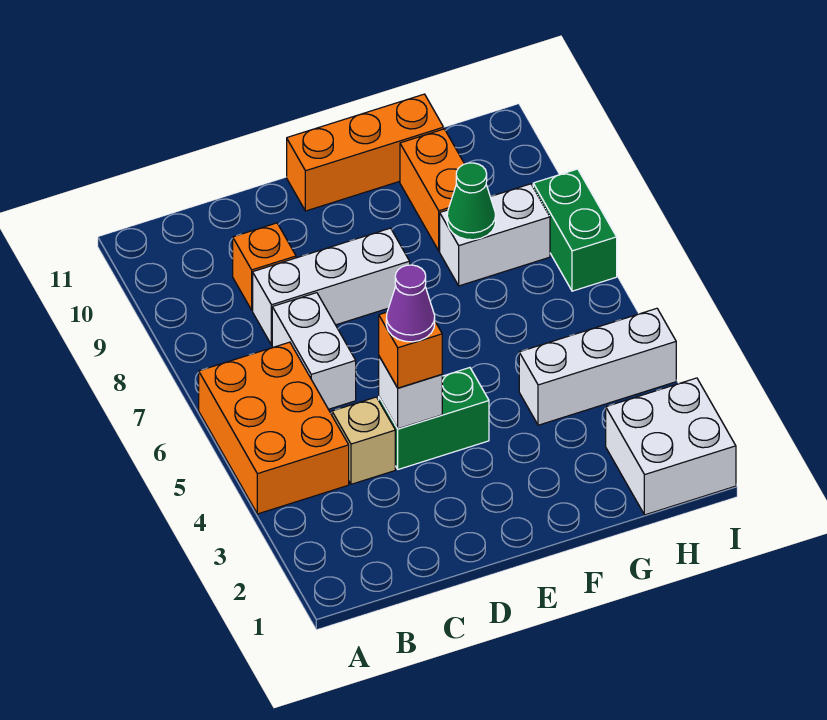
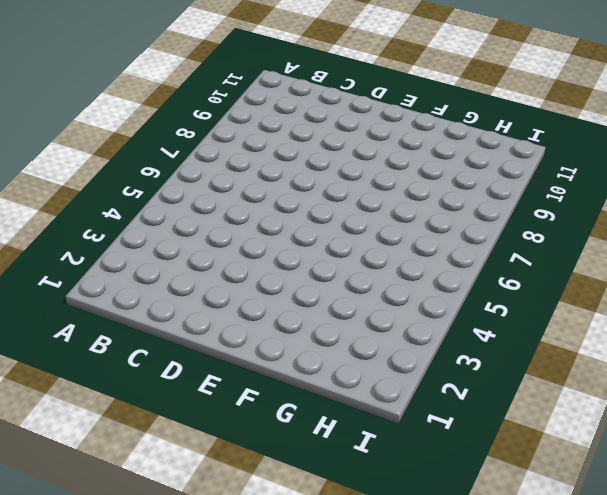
none -> orange 2x3 brick [199,342,349,514]
none -> tan 1x1 brick [332,397,395,484]
none -> white 1x2 brick [272,293,356,409]

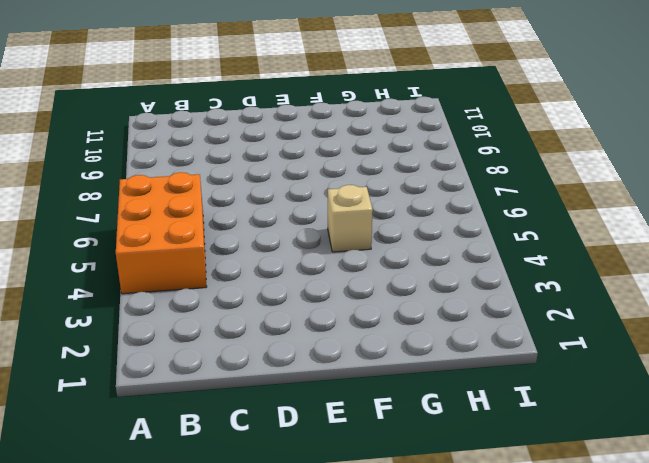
tan 1x1 brick [328,185,373,252] -> tan 1x1 brick moved to [332,397,395,484]
none -> white 1x2 brick [272,293,356,409]
none -> white 1x3 brick [253,228,410,345]
none -> orange 1x1 brick [233,223,296,310]

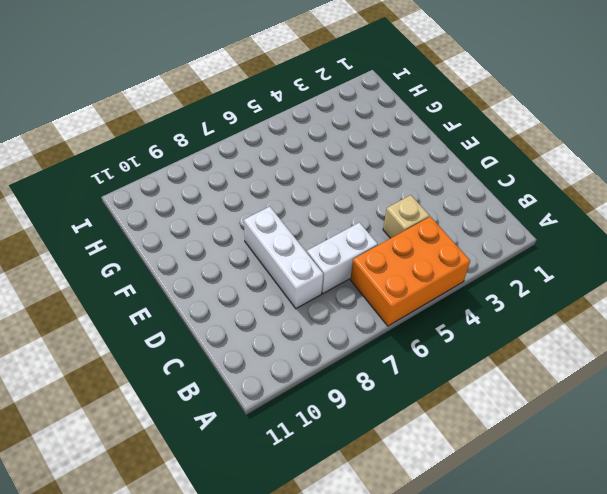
none -> orange 1x1 brick [233,223,296,310]
none -> green 1x2 brick [379,368,489,469]
none -> orange 1x3 brick [287,94,444,211]

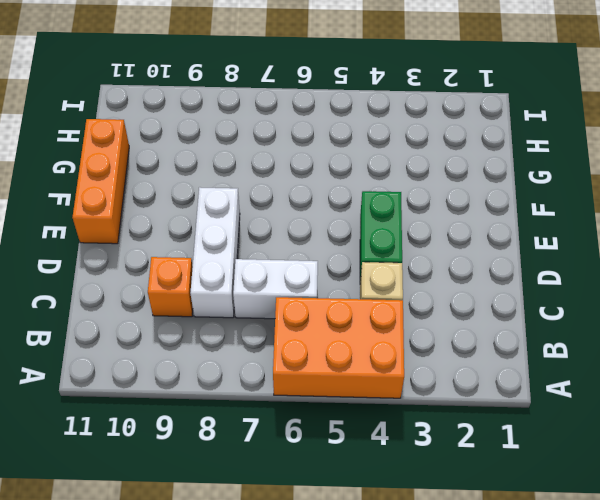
none -> white 1x3 brick [519,308,676,425]
none -> white 1x2 brick [440,184,550,286]
none -> orange 1x2 brick [400,129,464,251]

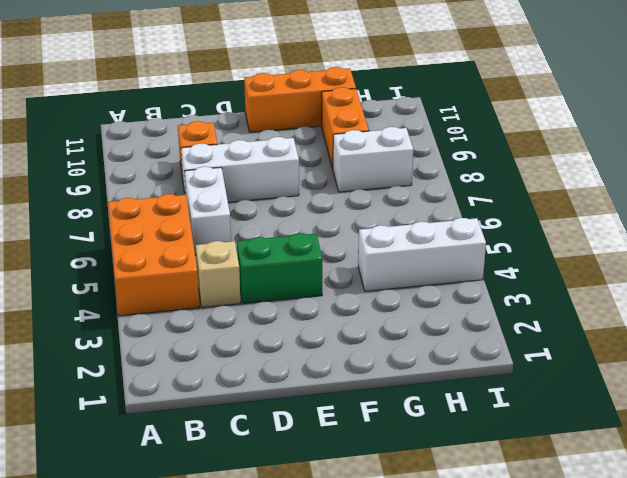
none -> white 2x2 brick [606,378,736,515]
none -> green 1x2 brick [533,169,617,291]
none -> white 1x1 brick [379,357,442,429]

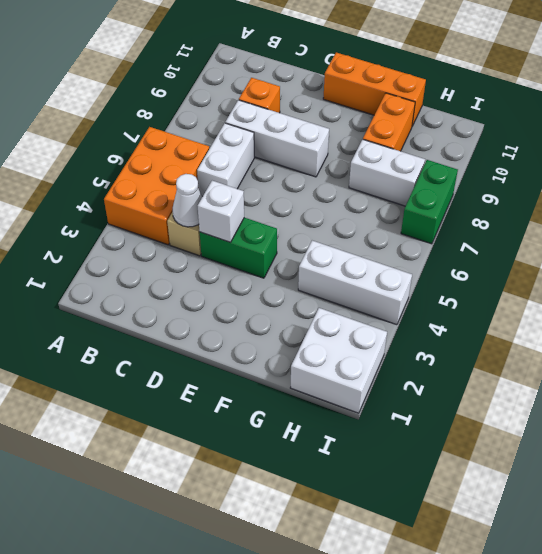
white 1x1 cone [173,174,202,227] -> none
none -> green 1x1 cone [447,163,496,240]
none -> orange 1x1 brick [379,312,442,388]
none -> purple 1x1 cone [386,265,435,342]

